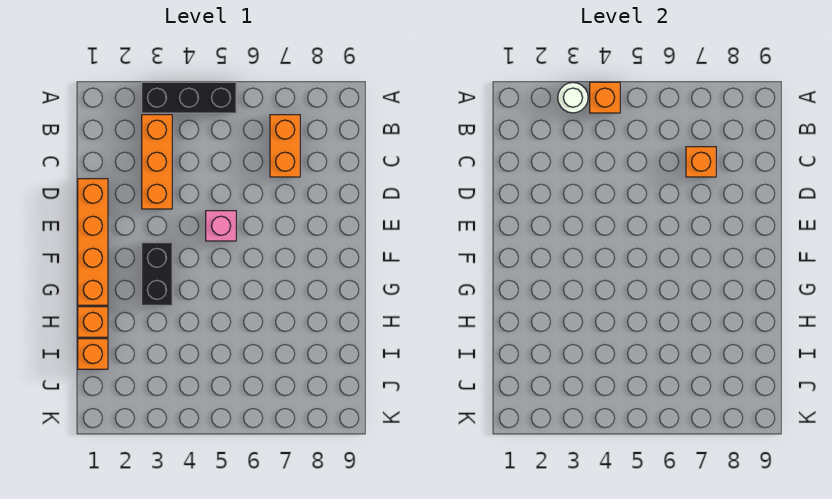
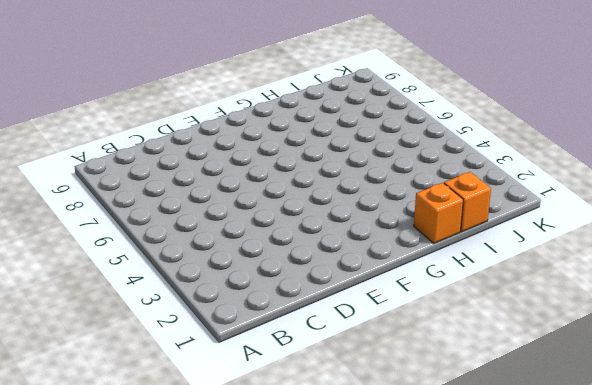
none -> black 1x3 brick [142,82,236,113]
none -> orange 1x3 brick [142,115,172,209]

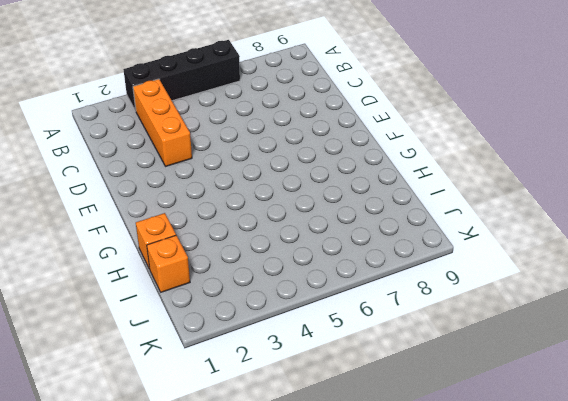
black 1x4 brick [123,40,240,111] -> black 1x3 brick [142,82,236,113]
none -> orange 1x2 brick [270,115,300,177]
none -> orange 1x4 brick [78,179,108,305]

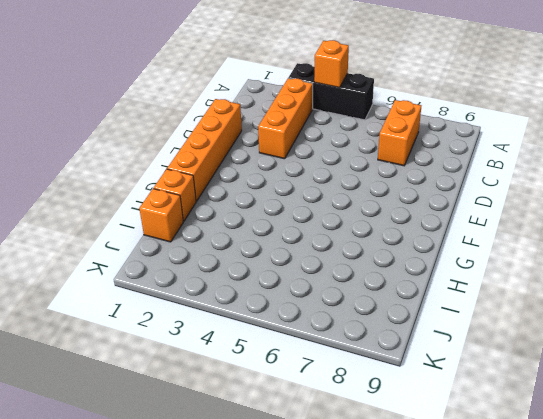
none -> pink 1x1 brick [206,211,236,241]
none -> black 1x2 brick [142,243,172,305]

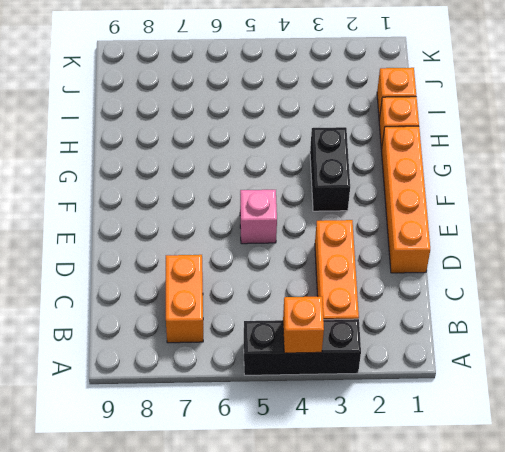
none -> white 1x1 round brick [558,83,588,113]
none -> orange 1x1 brick [686,147,716,177]

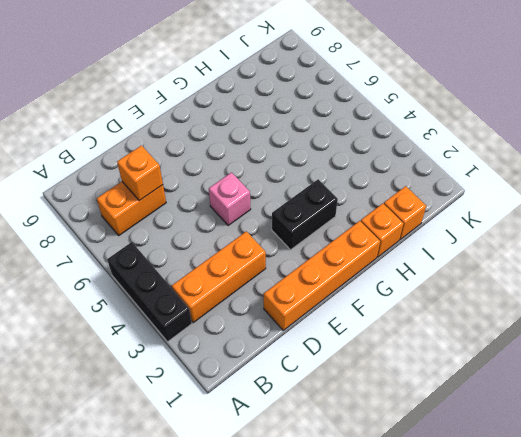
none -> white 1x1 round brick [558,83,588,113]
none -> orange 1x1 brick [590,82,620,113]

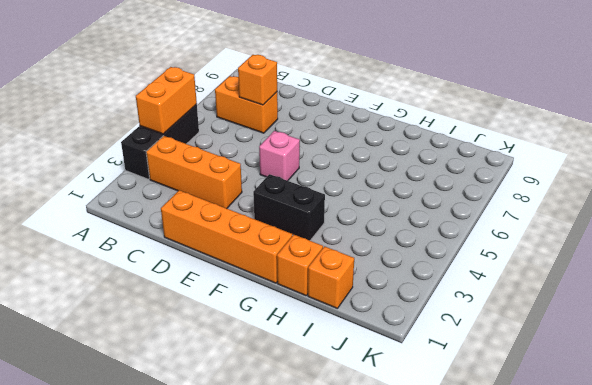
orange 1x2 brick [136,67,197,134] -> orange 1x1 brick [590,82,620,113]
none -> white 1x1 round brick [558,83,588,113]

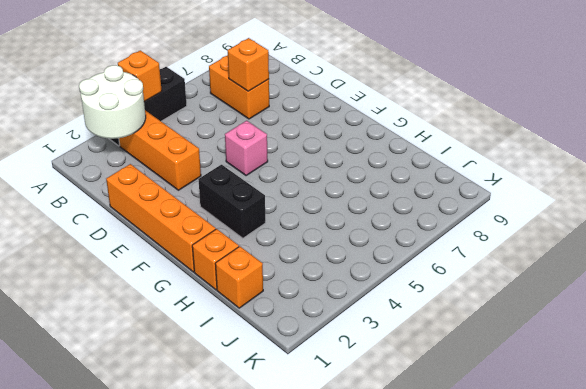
white 2x2 round brick [79,65,146,139] -> white 1x1 round brick [558,83,588,113]

